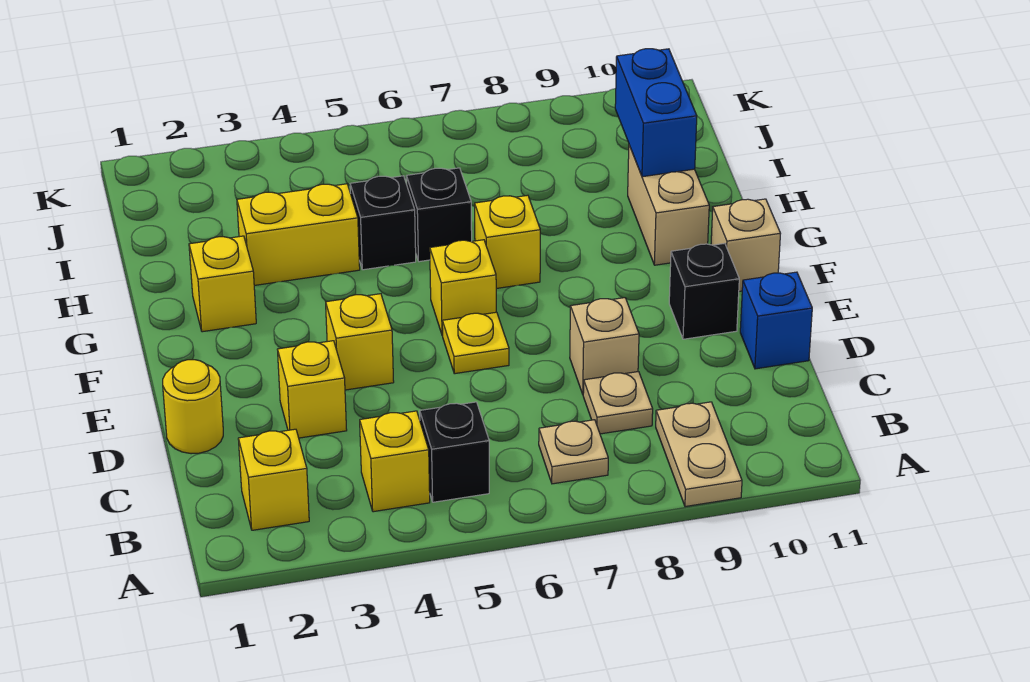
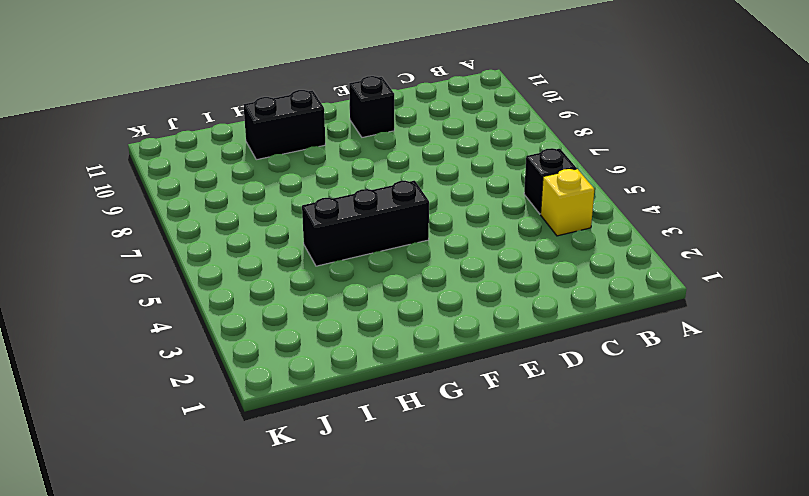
black 1x3 brick [302,181,429,266] -> black 1x1 brick [350,176,416,270]
black 1x2 brick [244,90,325,160] -> tan 1x2 brick [628,145,709,265]
none -> tan 1x2 plate [656,402,742,507]
none -> yellow 1x1 brick [238,429,309,530]
none -> tan 1x1 plate [539,420,608,484]

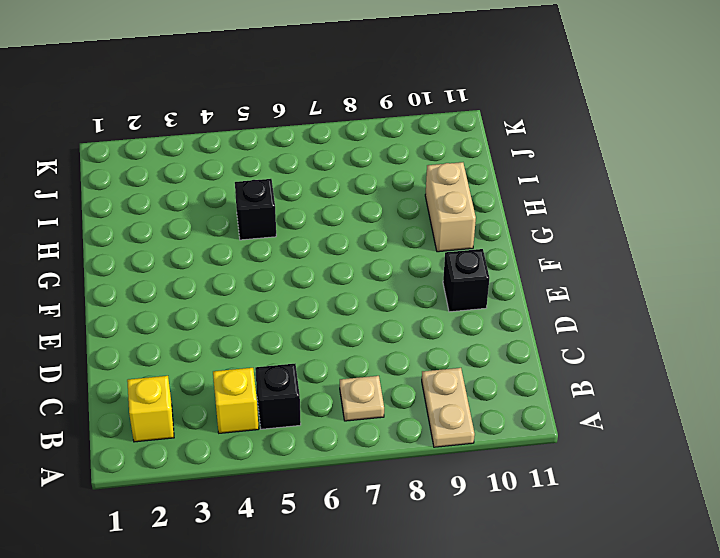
none -> tan 1x1 plate [583,372,653,434]
none -> yellow 1x1 round brick [163,360,223,454]
none -> yellow 1x1 brick [277,341,347,438]

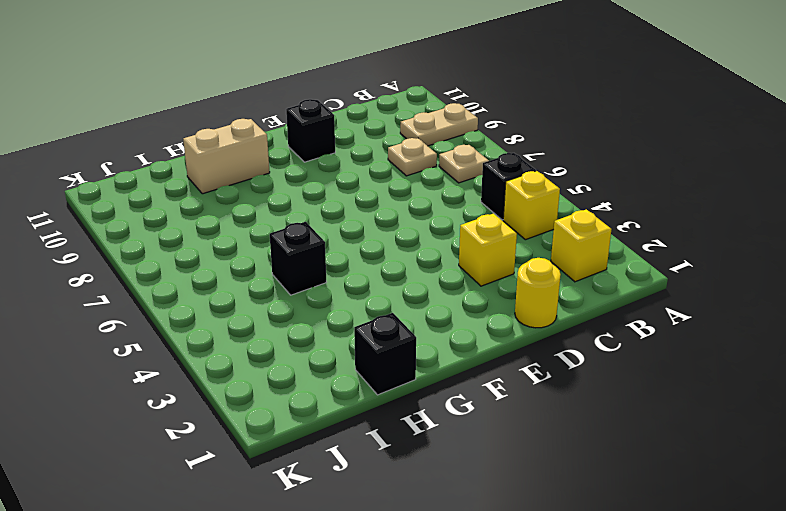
black 1x1 brick [354,313,416,395] -> black 1x1 brick moved to [406,168,472,262]
none -> tan 1x1 brick [570,298,639,394]
none -> blue 1x1 brick [740,272,812,369]
none -> yellow 1x1 brick [326,294,394,390]

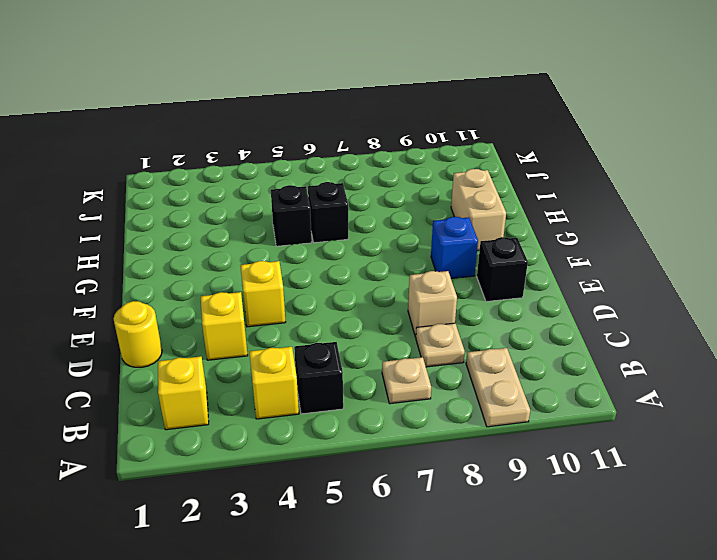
blue 1x1 brick [431,217,478,278] -> blue 1x1 brick moved to [740,272,812,369]
none -> yellow 1x1 plate [442,312,509,374]
none -> yellow 1x1 brick [430,240,496,336]
none -> tan 1x1 brick [711,199,781,291]

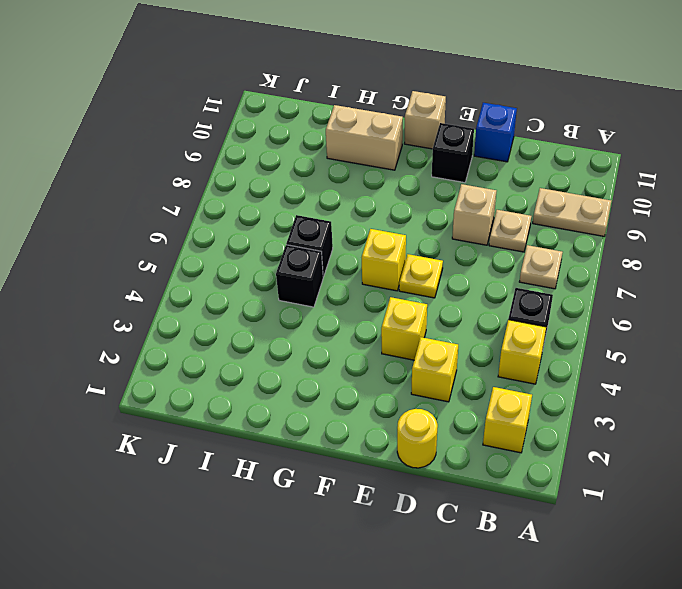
none -> yellow 1x1 brick [189,236,256,332]
none -> yellow 1x1 brick [475,195,540,289]
none -> yellow 1x2 brick [237,184,360,285]

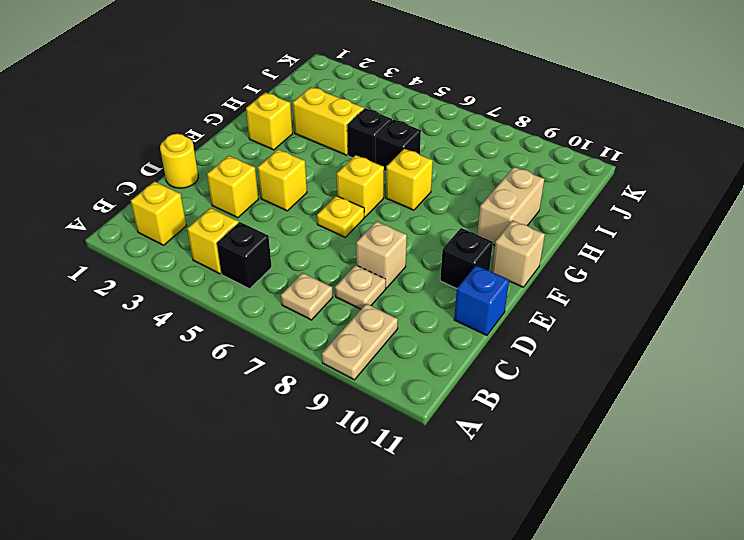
none -> blue 1x2 brick [615,49,697,177]

